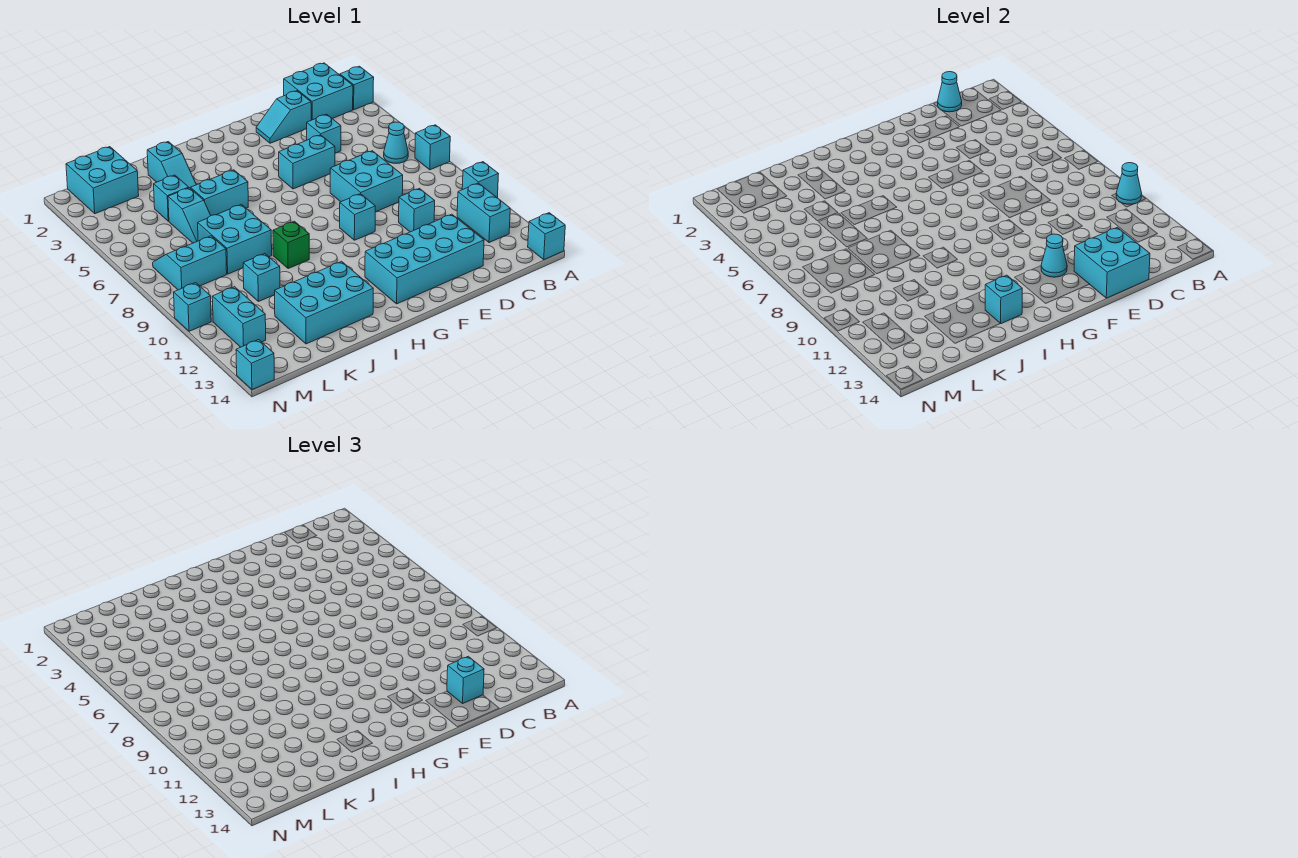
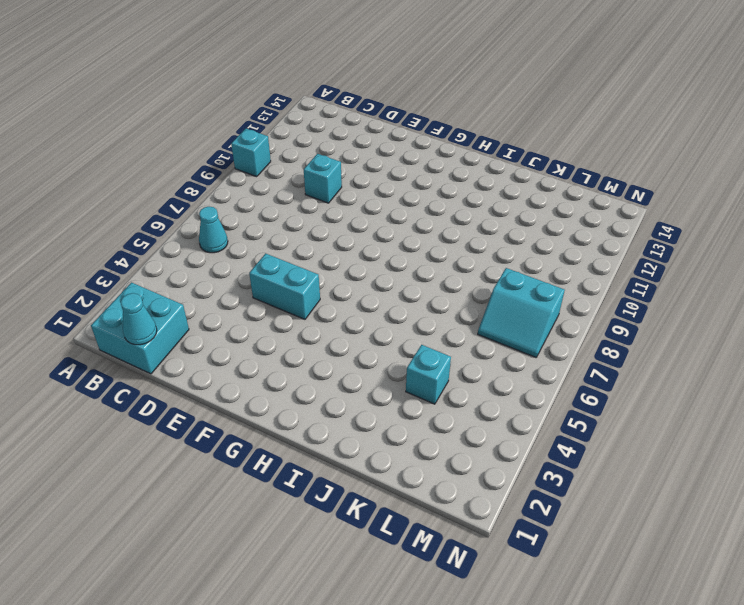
none -> cyan 1x1 brick [340,66,374,110]
none -> cyan 1x1 brick [415,125,450,170]
none -> cyan 1x1 brick [528,213,565,260]
none -> cyan 1x2 brick [457,183,510,243]

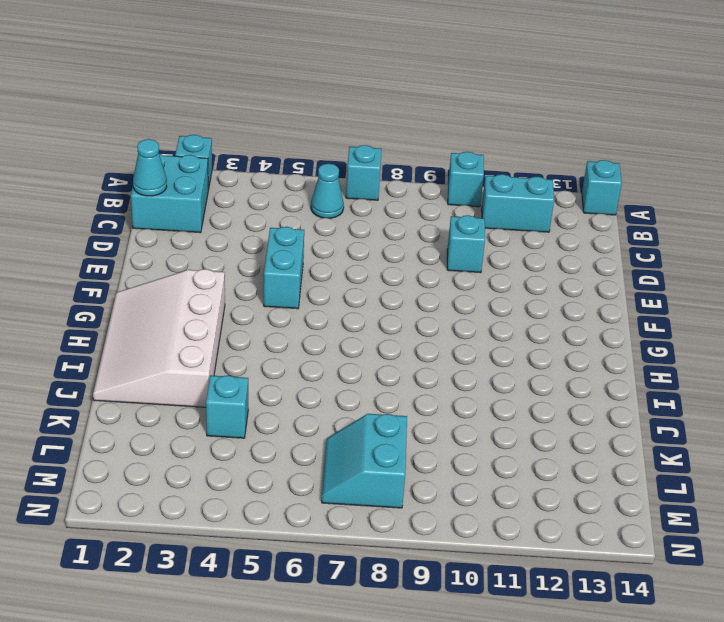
white 3x4 slope [93,269,225,407] -> cyan 1x2 slope [147,142,196,189]
none -> cyan 1x2 slope [256,91,311,143]
none -> cyan 1x1 brick [307,114,341,153]
none -> cyan 2x2 brick [330,151,403,212]
none -> cyan 2x4 brick [365,214,484,304]

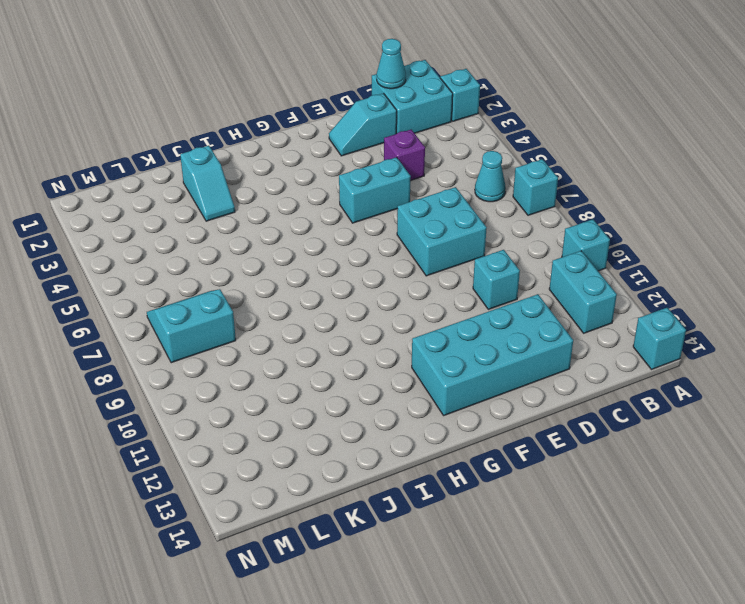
purple 1x1 brick [384,130,425,181] -> cyan 1x1 brick [307,114,341,153]
none -> cyan 1x1 brick [340,194,375,240]
none -> cyan 1x2 brick [191,170,248,215]
none -> green 1x1 brick [273,221,309,269]
none -> cyan 2x3 brick [275,261,373,344]

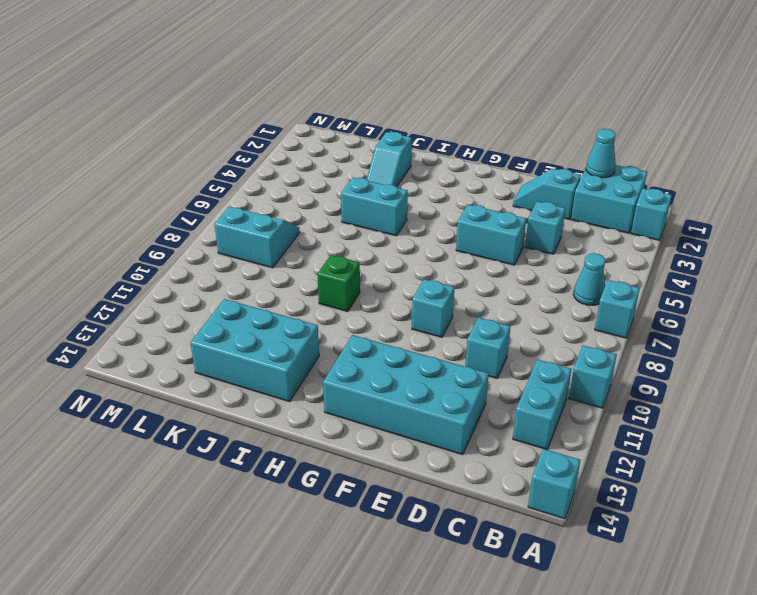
none -> cyan 2x2 brick [330,151,403,212]
none -> cyan 2x2 brick [198,204,272,274]
none -> cyan 1x1 brick [154,175,189,221]
none -> cyan 1x2 slope [168,188,211,243]

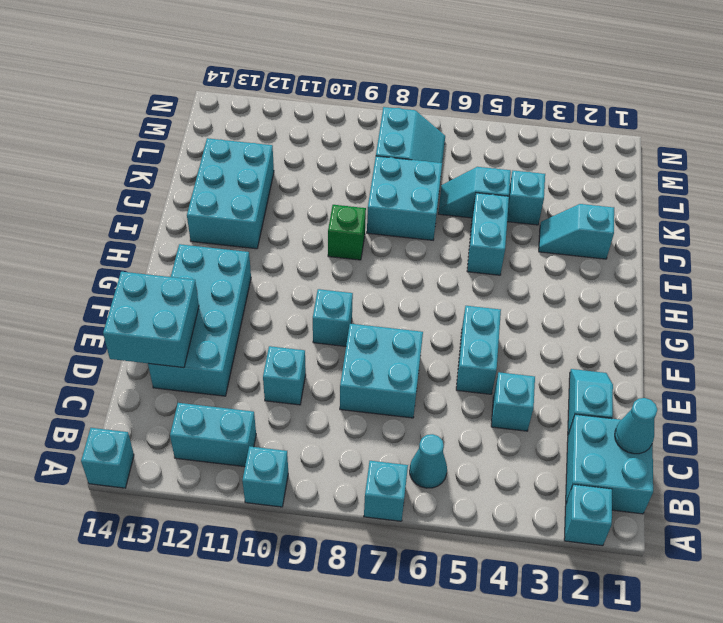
none -> cyan 1x1 brick [243,254,280,302]
none -> cyan 2x2 brick [66,147,139,214]
none -> cyan 1x2 brick [212,287,266,347]
none -> cyan 1x1 brick [174,283,211,331]

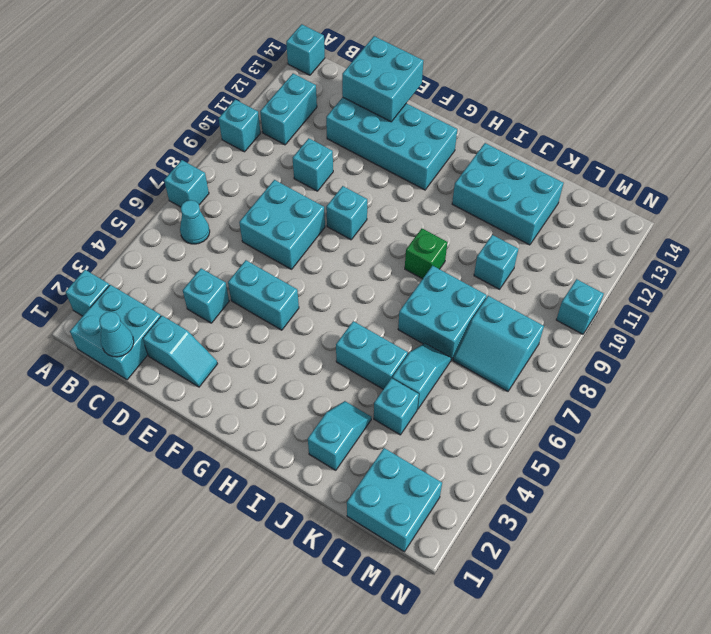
none -> cyan 1x2 brick [212,287,266,347]
none -> cyan 1x1 brick [236,340,274,390]
none -> cyan 1x1 cone [1116,163,1142,204]
none -> cyan 1x1 cone [1041,234,1067,277]

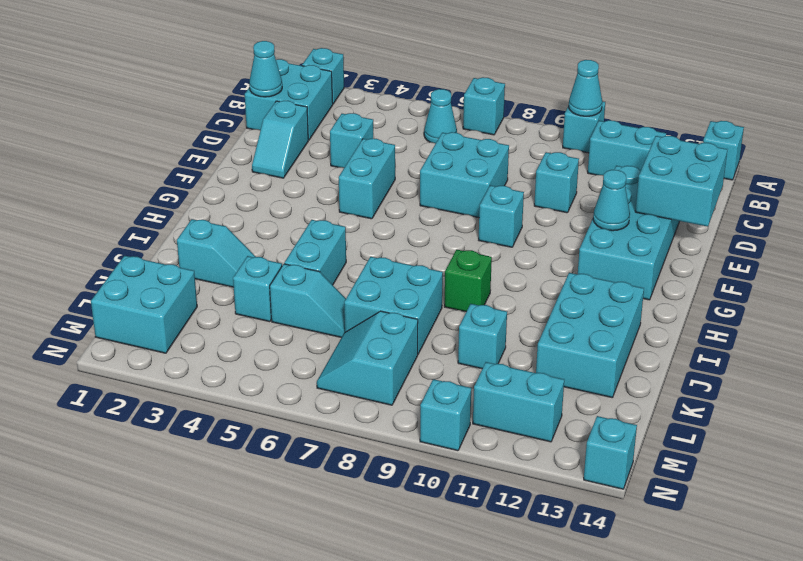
none -> cyan 1x1 brick [985,275,1022,324]
none -> cyan 1x1 brick [447,656,484,703]

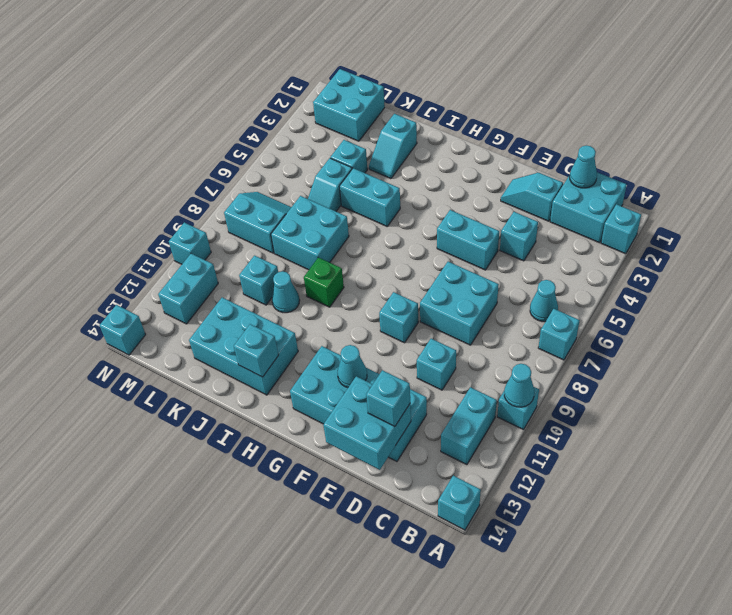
cyan 1x1 cone [272,271,300,313] -> none

